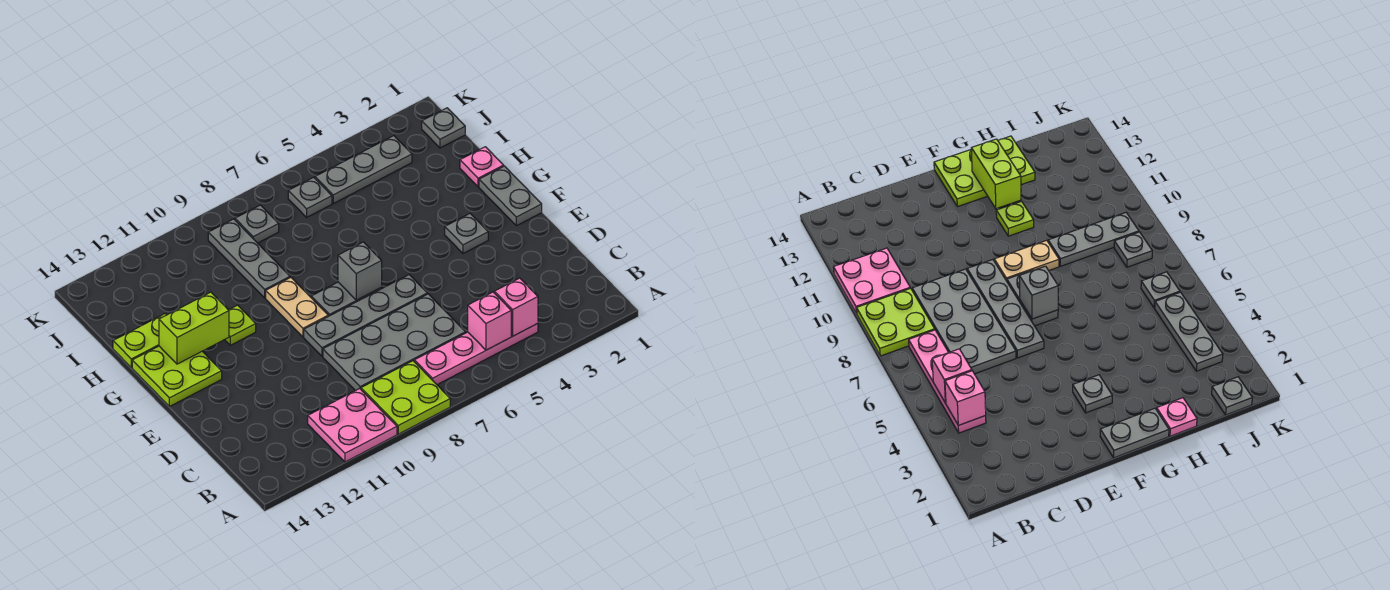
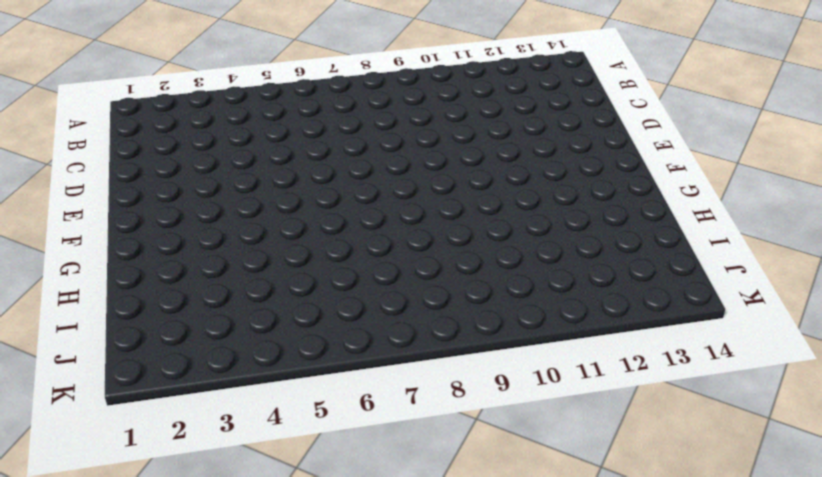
none -> lime 2x2 plate [361,361,450,434]
none -> pink 2x2 plate [308,388,397,462]
none -> pink 1x4 plate [414,324,538,385]

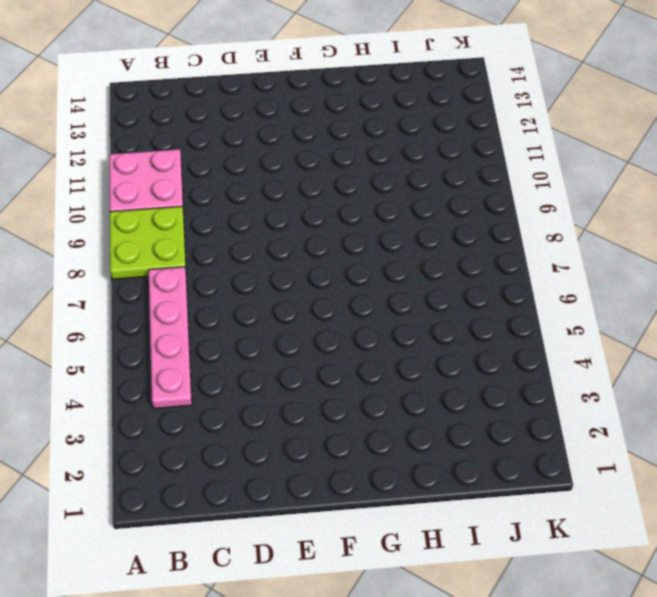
none -> grey 2x4 plate [323,294,466,391]
none -> grey 1x4 plate [304,275,427,356]
none -> grey 1x2 plate [479,166,542,226]

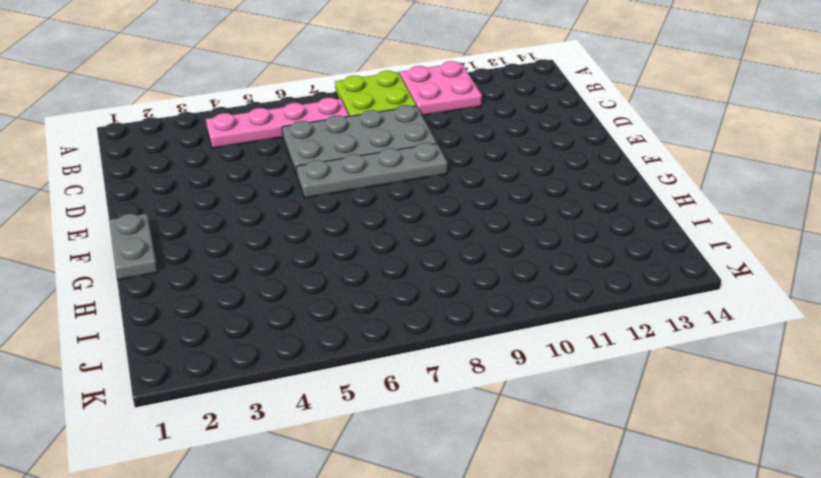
none -> grey 1x1 plate [445,214,488,253]
none -> grey 1x2 plate [311,282,382,316]
none -> tan 1x2 plate [266,278,328,337]

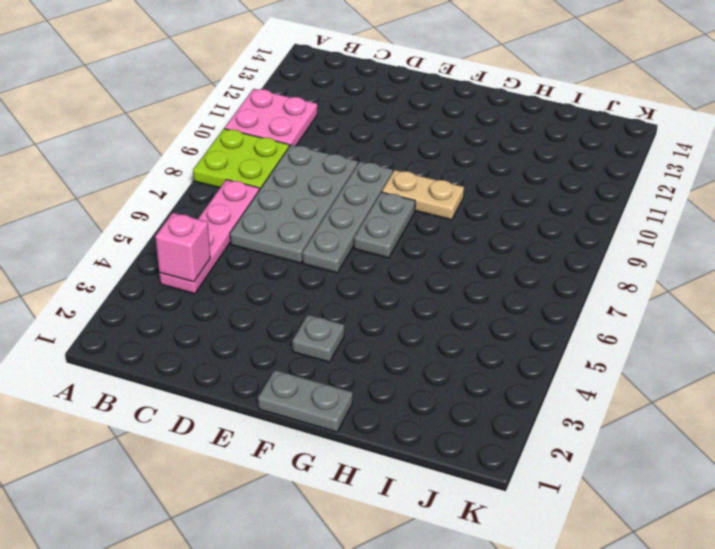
none -> lime 2x2 plate [132,346,222,406]
none -> lime 1x1 plate [225,305,256,345]
none -> pink 1x1 plate [460,147,504,187]

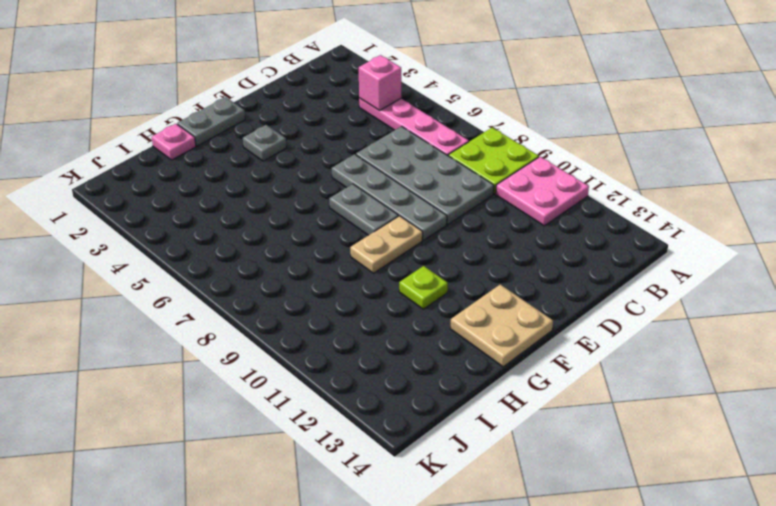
tan 2x2 plate [450,284,553,367] -> lime 2x2 plate [132,346,222,406]
none -> grey 1x3 plate [208,219,290,298]
none -> lime 1x2 plate [113,314,166,368]
none -> grey 1x1 plate [422,108,465,148]

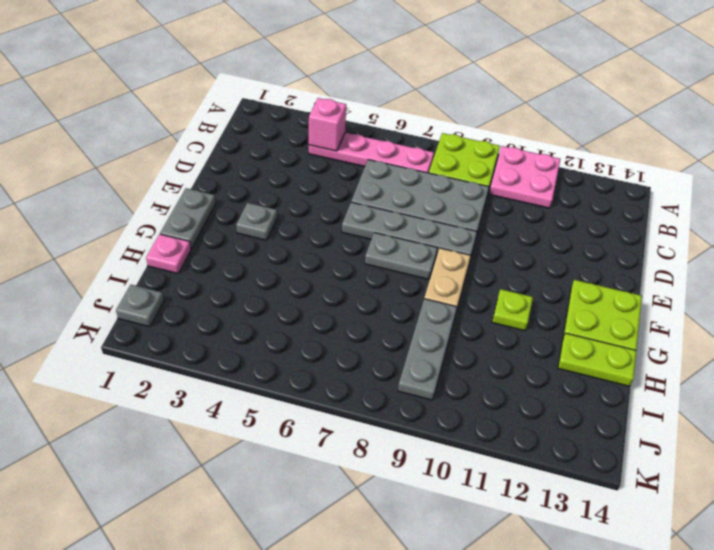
none -> grey 1x3 plate [315,136,412,203]
none -> grey 1x1 plate [288,177,332,217]
none -> grey 1x1 plate [235,205,279,243]

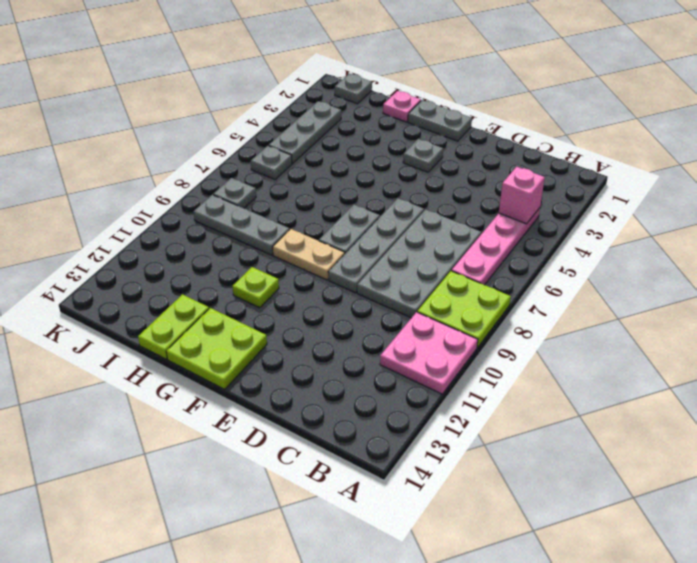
none -> pink 1x1 brick [468,292,511,350]
none -> grey 1x1 brick [338,242,382,300]
none -> lime 1x2 brick [159,292,229,364]

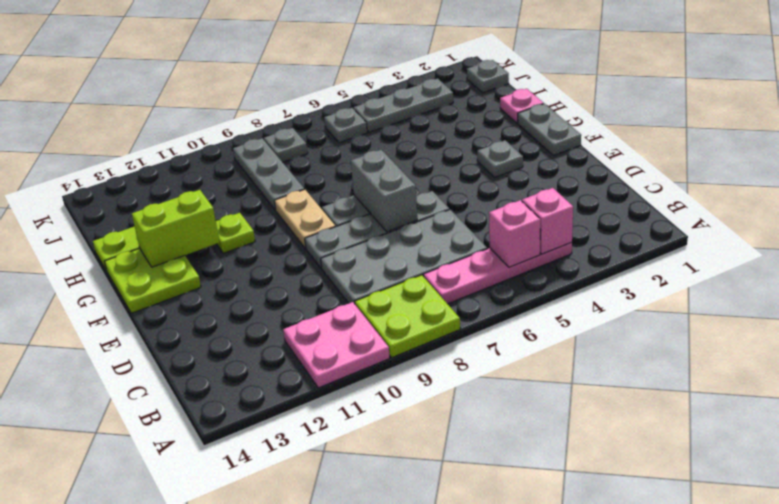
grey 1x2 brick [351,150,417,232] -> grey 1x1 brick [338,242,382,300]

